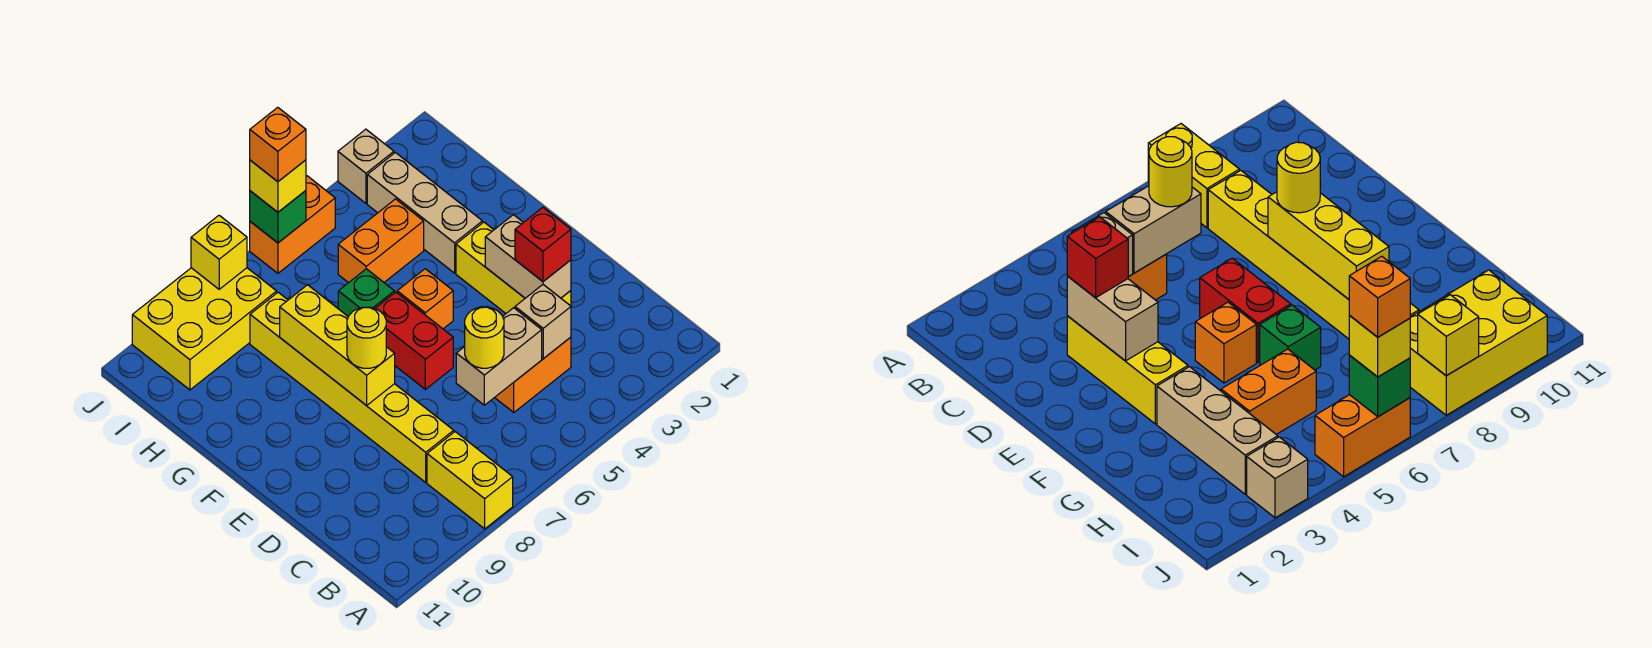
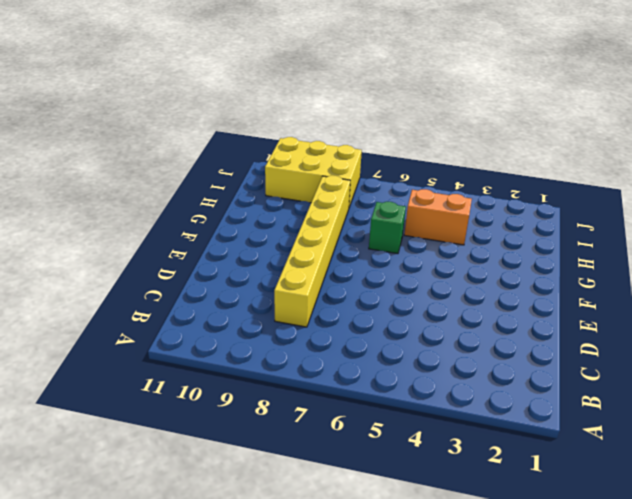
none -> yellow 1x2 brick [427,432,513,529]
none -> orange 1x2 brick [495,337,571,412]
none -> yellow 1x3 brick [456,222,571,313]

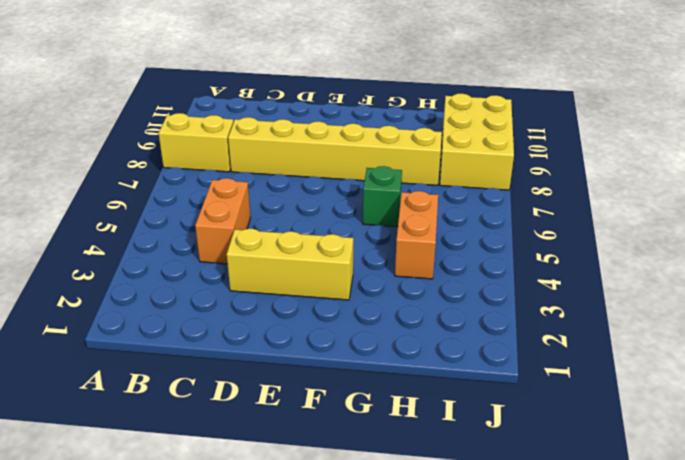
none -> red 1x2 brick [375,292,453,389]
none -> orange 1x1 brick [397,269,453,329]
none -> tan 1x3 brick [367,153,482,273]

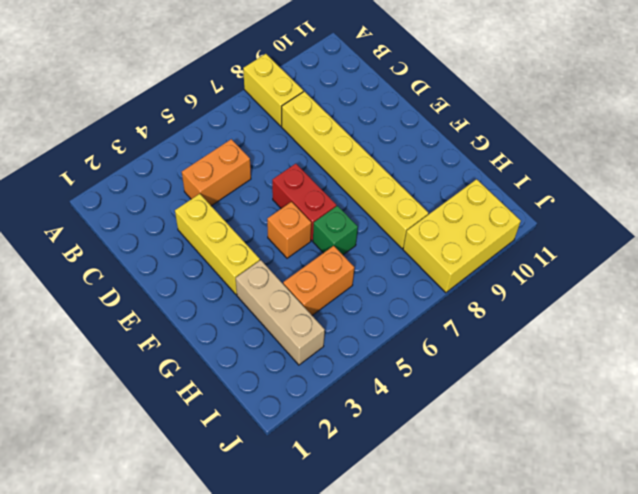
none -> tan 1x1 brick [338,129,394,203]
none -> orange 1x2 brick [250,176,335,273]
none -> tan 1x1 brick [515,285,571,359]

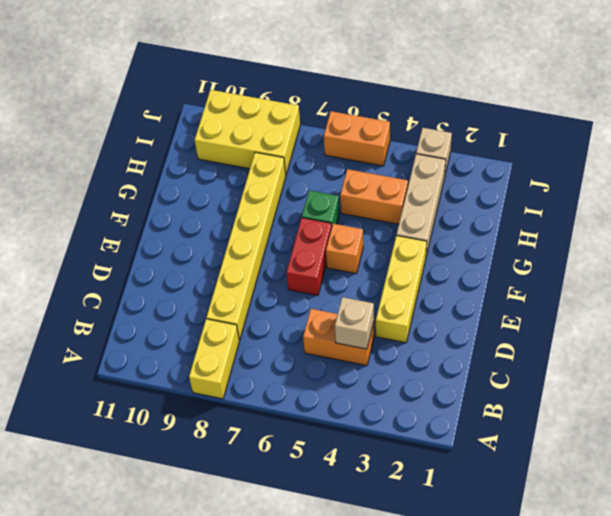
none -> tan 1x2 brick [456,308,542,405]
none -> tan 1x2 brick [485,215,571,298]
none -> yellow 1x3 brick [280,285,395,406]

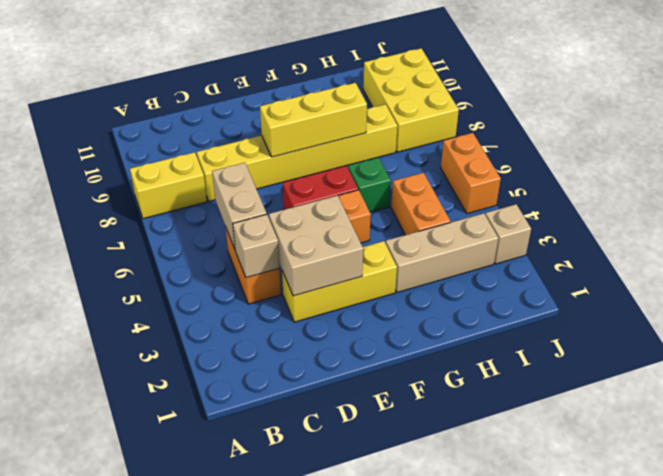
tan 2x2 brick [269,195,363,296] -> tan 1x2 brick [485,215,571,298]
none -> green 1x1 brick [250,191,306,243]
none -> yellow 1x1 brick [191,215,247,289]
none -> yellow 1x1 round brick [465,307,504,368]

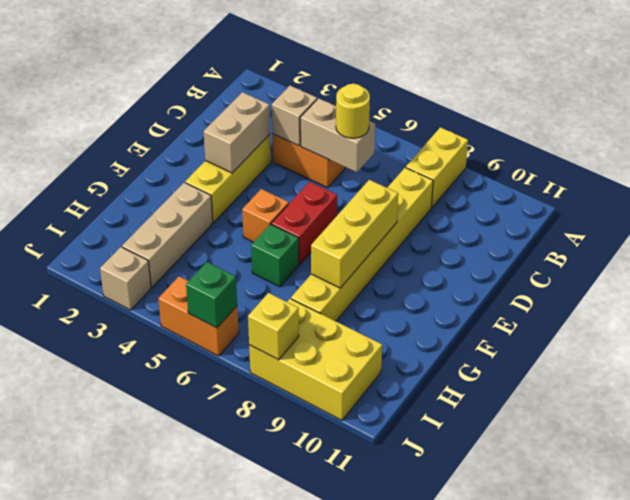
none -> orange 1x2 brick [338,199,424,283]
none -> red 1x1 brick [515,207,571,281]
none -> yellow 1x1 round brick [347,307,386,368]

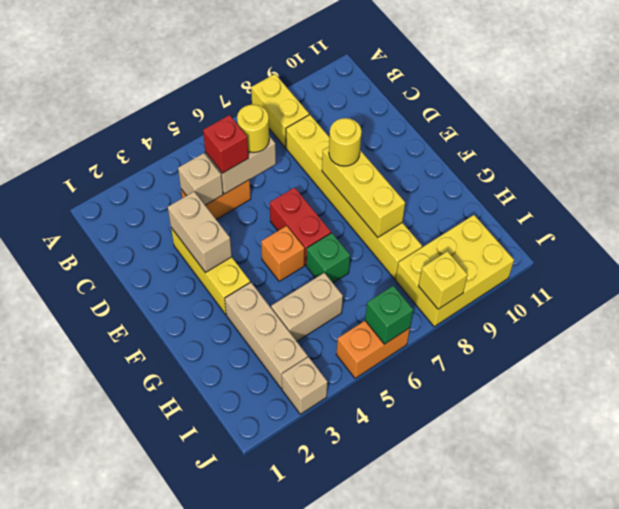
red 1x1 brick [203,115,248,173] -> red 1x1 brick moved to [515,207,571,281]
tan 1x2 brick [271,273,343,341] -> orange 1x2 brick [338,199,424,283]
none -> yellow 1x1 brick [250,160,306,212]
none -> orange 1x1 brick [250,107,306,182]

